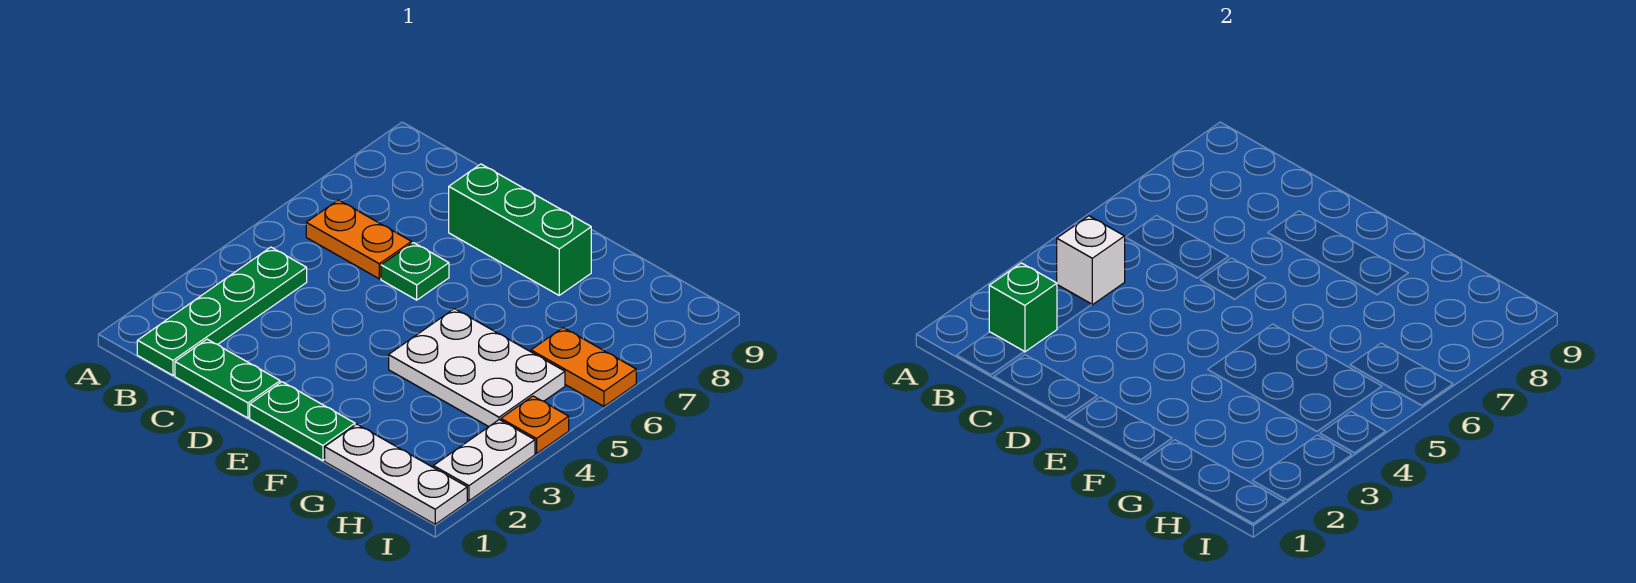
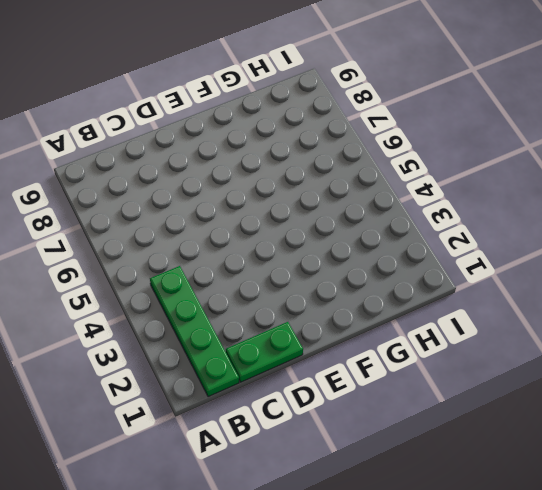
none -> orange 1x2 plate [306,200,412,279]
none -> green 1x1 plate [381,243,449,300]
none -> green 1x3 brick [449,164,591,295]

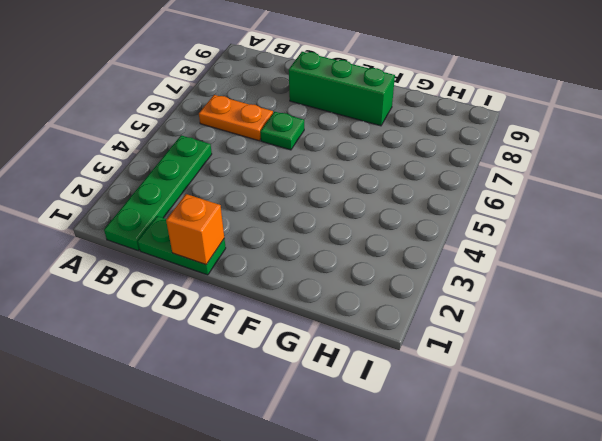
orange 1x1 brick [166,194,224,265] -> none
none -> green 1x2 plate [250,382,355,461]
none -> white 2x3 plate [389,309,565,427]
none -> white 1x3 plate [325,424,467,524]

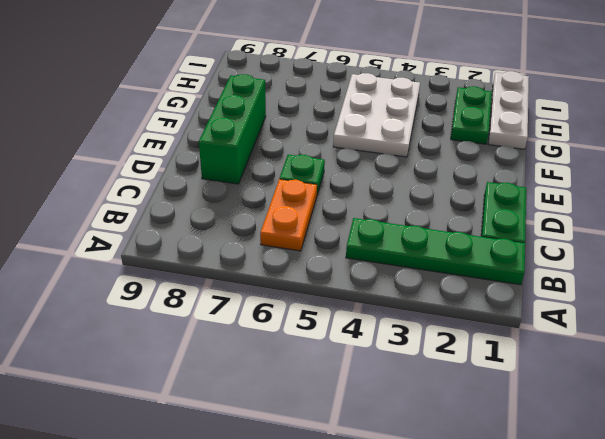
green 1x2 plate [451,86,492,144] -> green 1x2 plate moved to [250,382,355,461]
none -> orange 1x2 plate [531,328,636,406]
none -> white 1x2 plate [433,420,535,501]
none -> orange 1x1 plate [501,396,569,454]

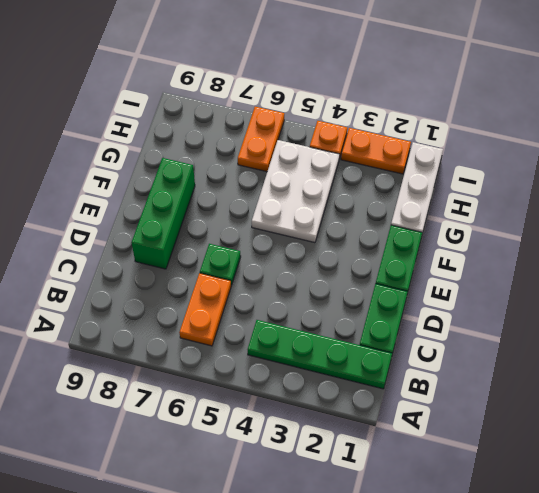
orange 1x2 plate [341,128,411,174] -> white 1x2 plate [433,420,535,501]
none -> green 1x1 brick [989,263,1057,352]
none -> white 1x1 brick [1057,216,1125,305]

